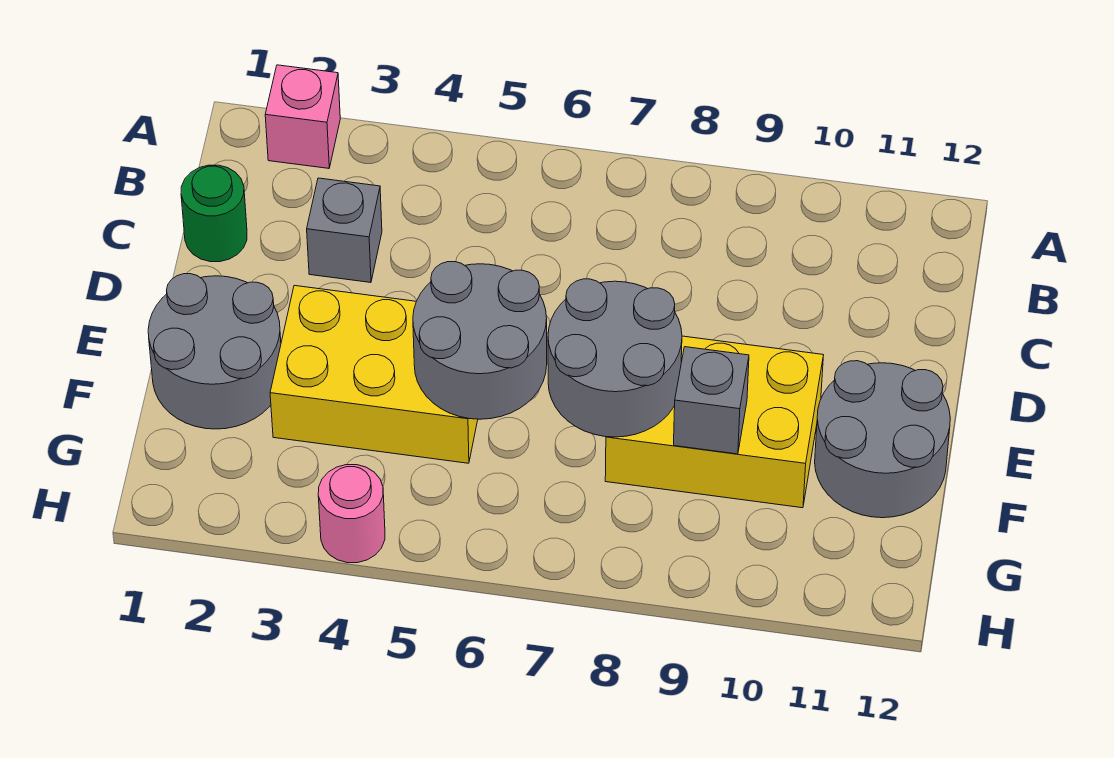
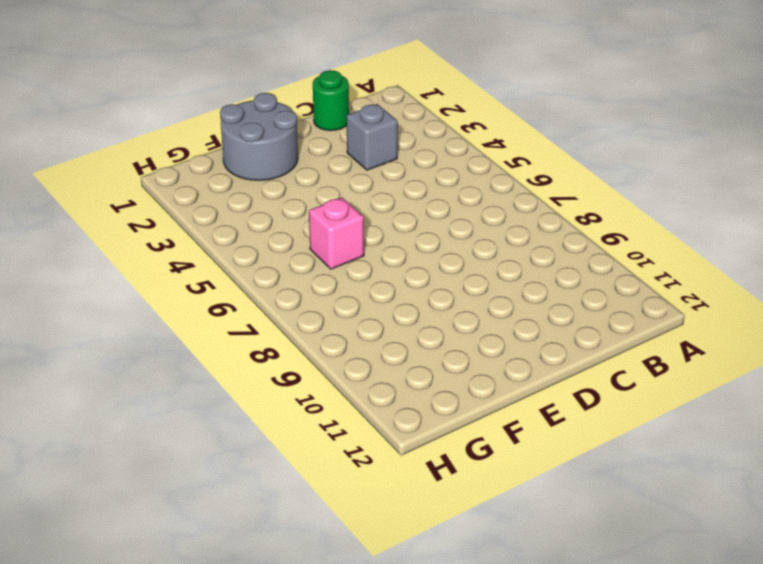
pink 1x1 brick [309,198,364,269] -> pink 1x1 brick moved to [265,65,340,168]
none -> yellow 2x3 brick [270,286,478,463]
none -> yellow 2x3 brick [605,336,823,508]

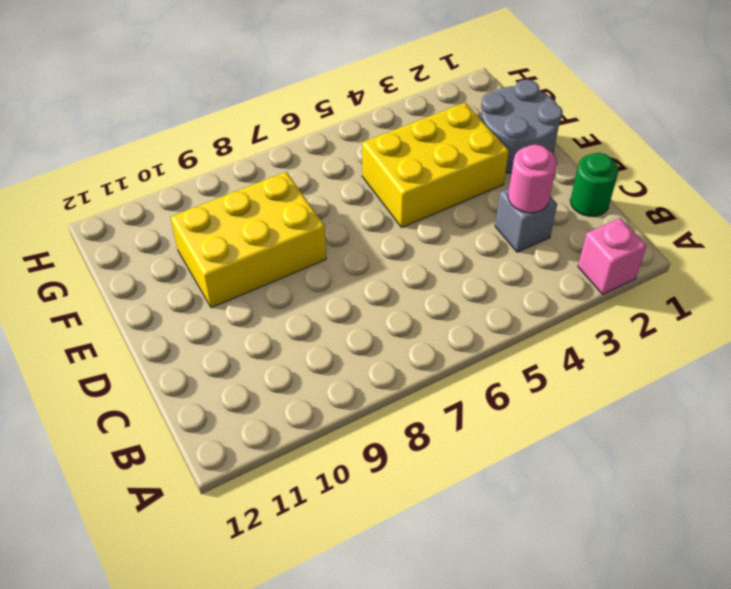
pink 1x1 round brick [508,145,557,213] -> pink 1x1 round brick moved to [318,465,385,563]
none -> grey 2x2 round brick [815,361,950,518]
none -> grey 2x2 round brick [413,262,547,419]

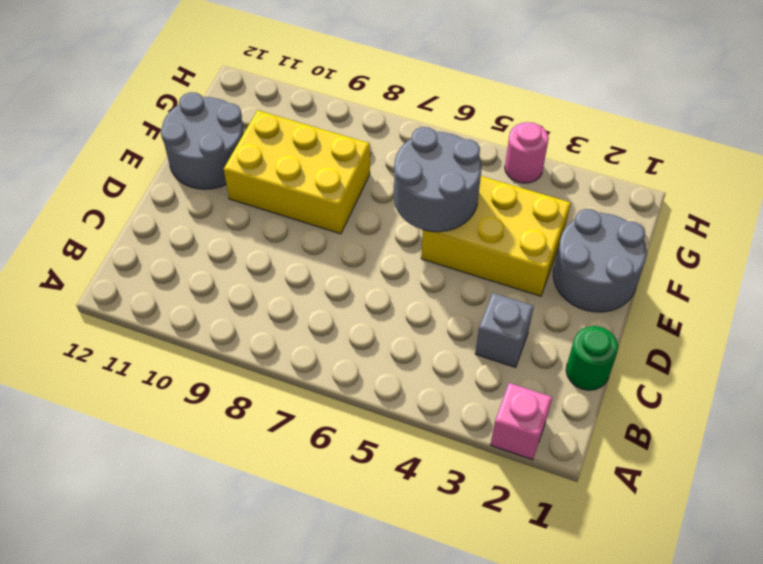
none -> grey 2x2 round brick [548,279,682,437]
none -> grey 1x1 brick [674,347,749,454]

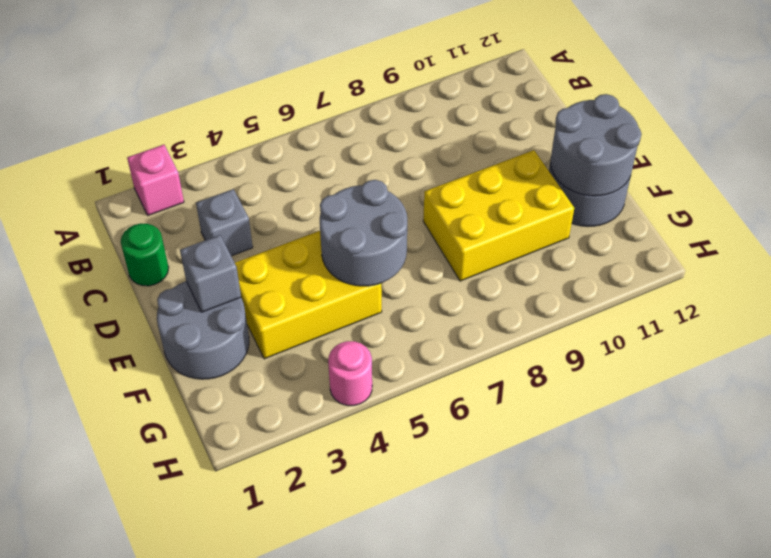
grey 1x1 brick [180,235,241,312] -> grey 1x1 brick moved to [674,347,749,454]
grey 2x2 round brick [551,94,641,196] -> grey 2x2 round brick moved to [548,279,682,437]

